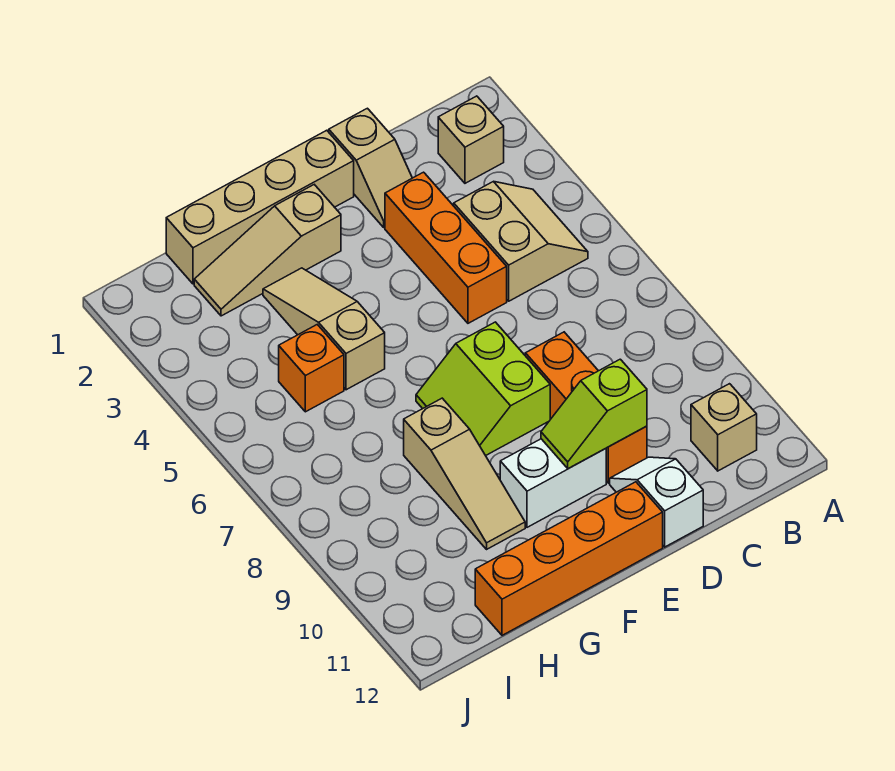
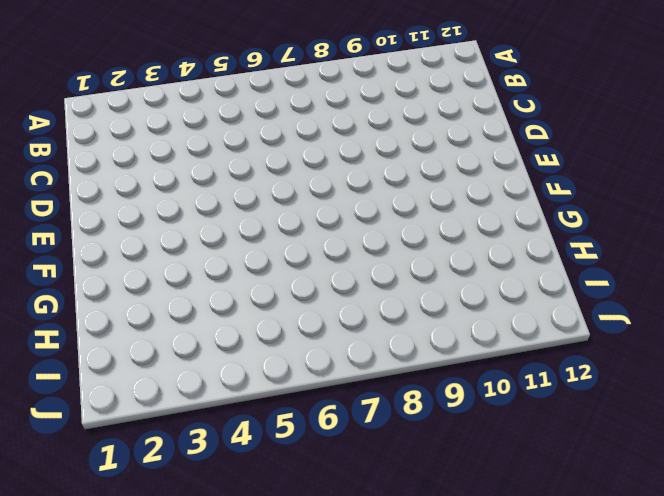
none -> tan 1x1 brick [438,96,504,183]
none -> tan 2x2 slope [454,182,588,301]
none -> tan 1x1 brick [691,384,757,471]

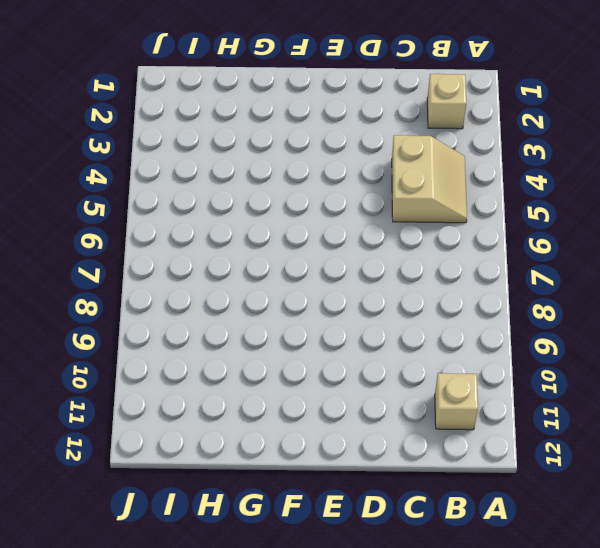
none -> tan 1x2 slope [329,108,412,227]
none -> orange 1x3 brick [385,172,507,323]
none -> orange 1x3 brick [525,332,647,483]

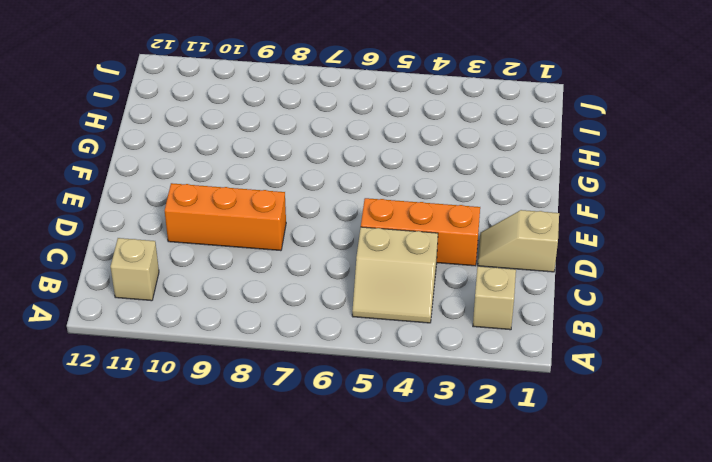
none -> white 1x2 slope [610,457,703,547]
none -> tan 1x4 brick [166,130,354,284]
none -> lime 2x2 slope [416,322,550,456]

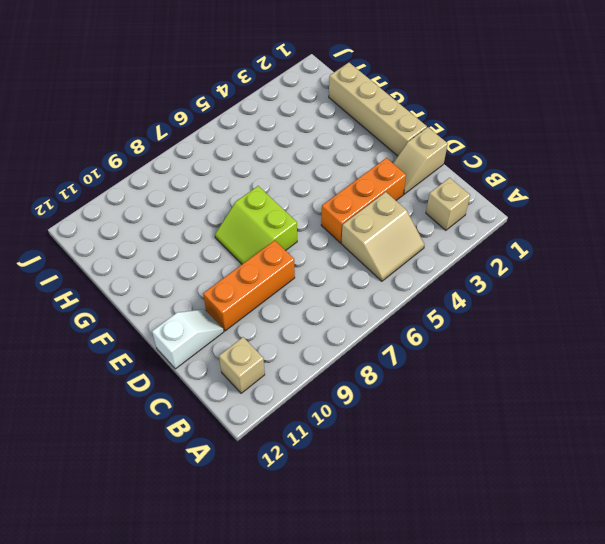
lime 2x2 slope [215,186,297,264] -> lime 2x2 slope turned to [416,322,550,456]
none -> white 1x2 brick [500,439,606,527]
none -> orange 1x4 brick [475,482,663,635]
none -> tan 1x3 slope [194,185,341,316]

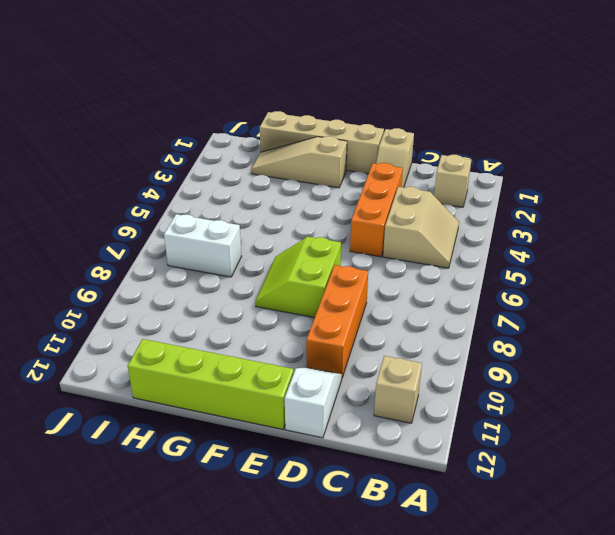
lime 1x4 brick [128,339,294,429] -> orange 1x4 brick [475,482,663,635]
white 1x2 brick [164,214,241,277] -> white 1x2 brick moved to [500,439,606,527]
none -> tan 1x3 slope [263,268,385,390]
none -> tan 1x3 slope [404,398,525,549]
none -> orange 1x1 brick [279,325,344,412]

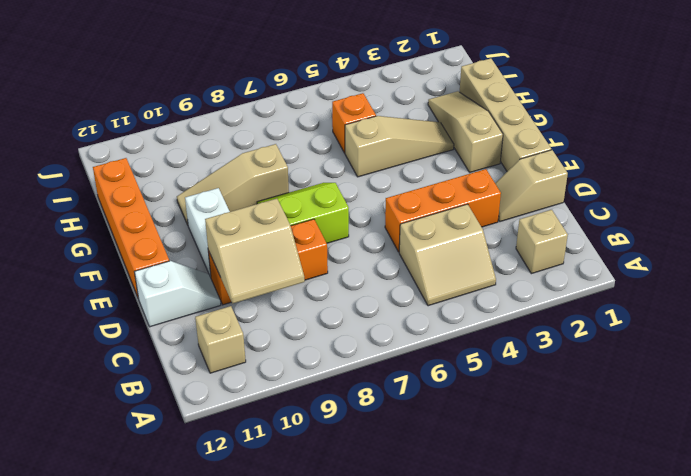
tan 2x2 slope [205,199,305,304] -> lime 1x2 slope [541,359,647,468]

